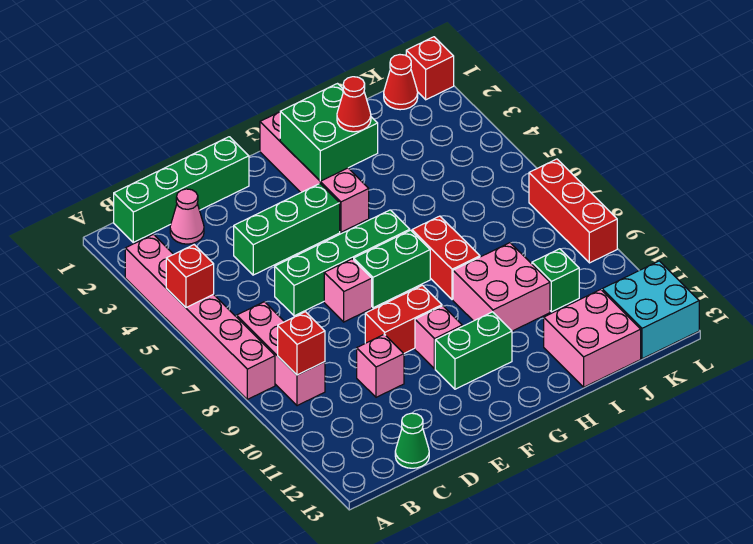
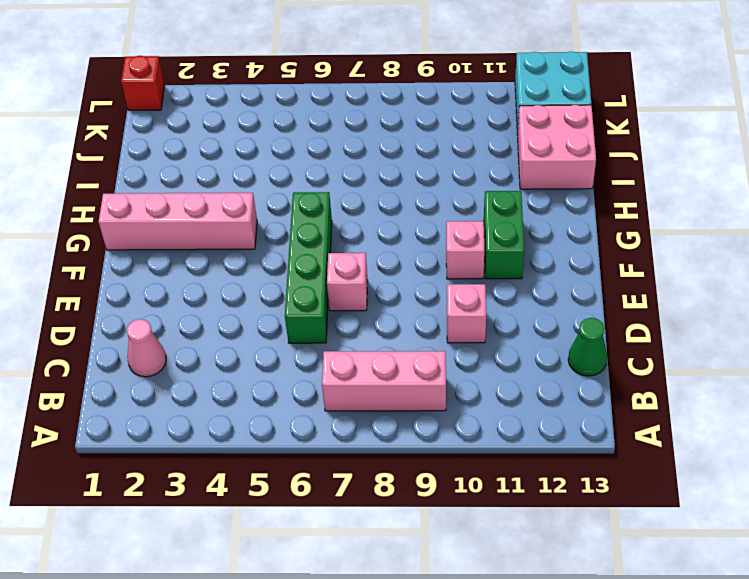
none -> pink 1x6 brick [125,234,275,399]
none -> green 1x4 brick [114,137,249,242]
none -> green 1x3 brick [234,184,340,275]

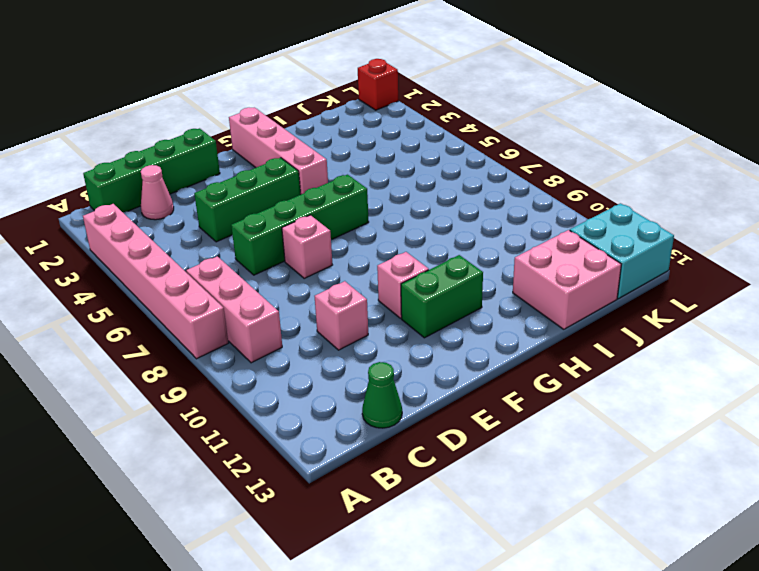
none -> red 1x2 brick [365,285,442,353]
none -> green 1x2 brick [354,230,430,308]
none -> red 1x2 brick [412,216,480,300]

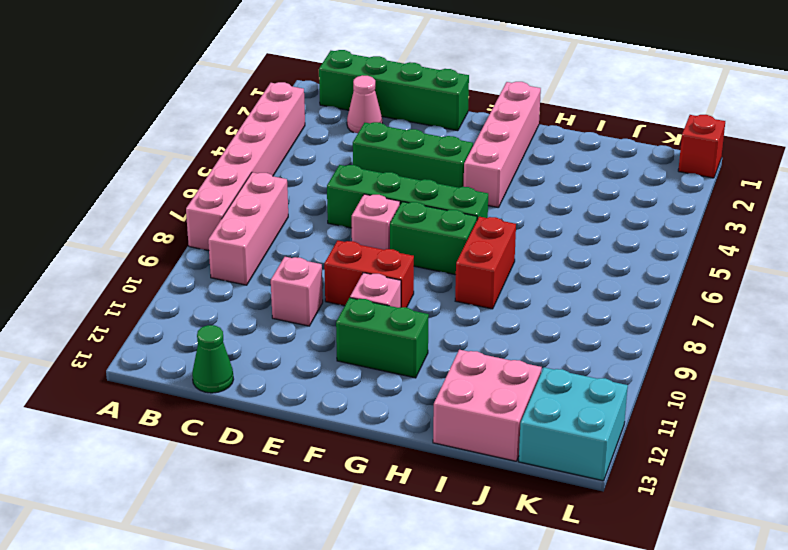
none -> pink 2x2 brick [453,243,550,331]
none -> green 1x1 brick [532,249,579,312]
none -> red 1x1 cone [384,55,418,110]

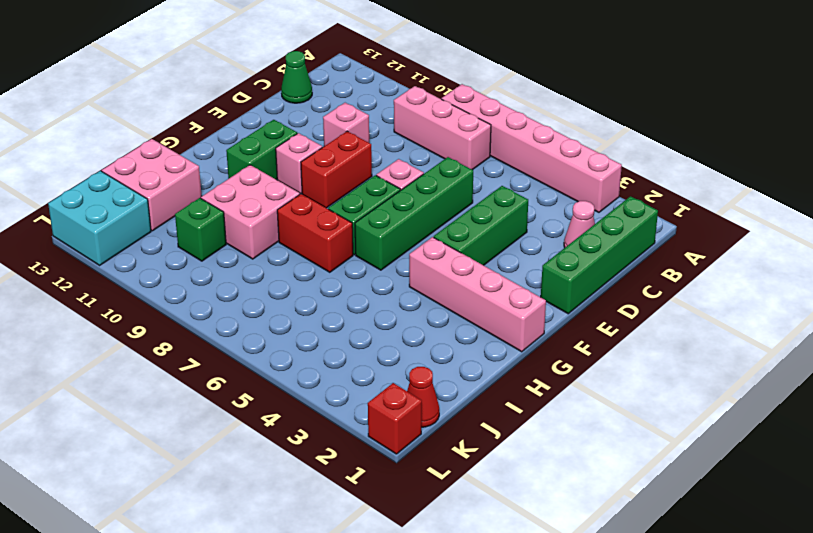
none -> red 1x3 brick [529,159,617,263]
none -> red 1x1 brick [166,245,214,307]
none -> red 1x1 brick [278,312,325,375]

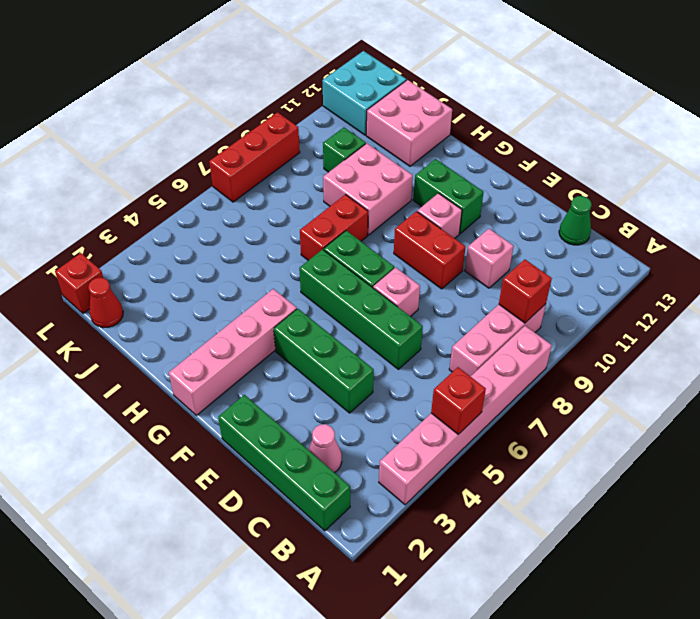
none -> green 2x2 brick [280,84,378,181]
none -> red 1x1 cone [337,77,371,132]

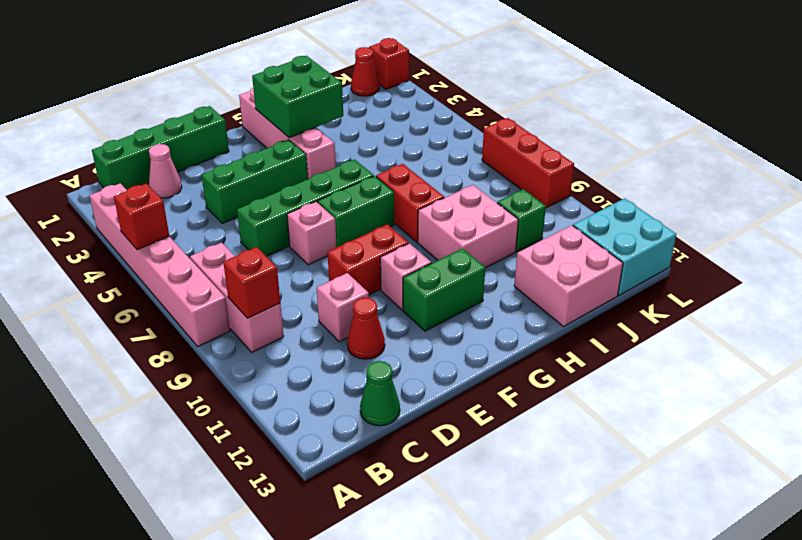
red 1x1 cone [347,298,385,359] -> red 1x1 cone moved to [337,77,371,132]

